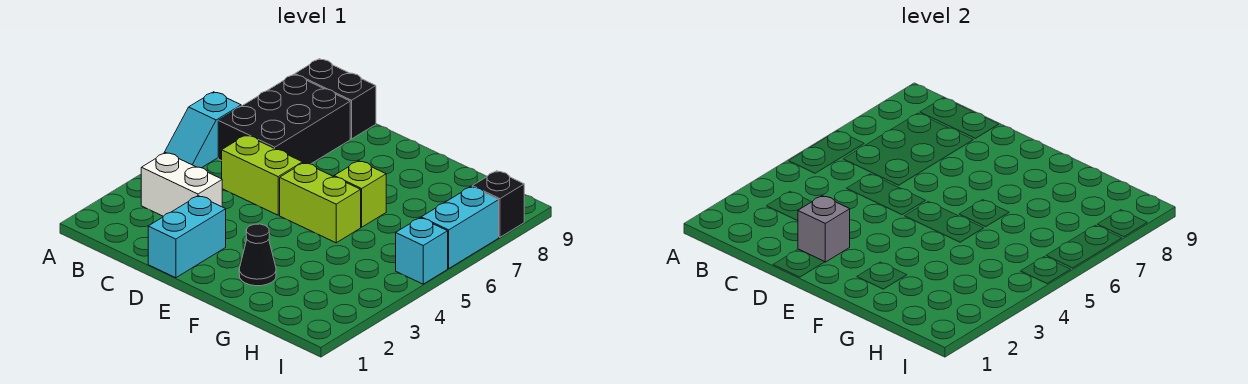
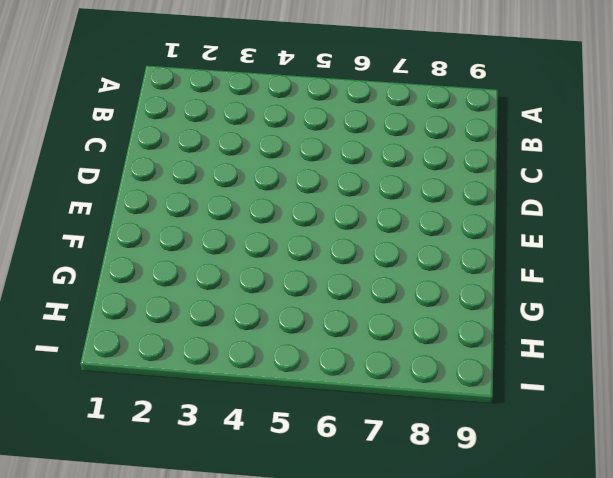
none -> cyan 1x2 slope [164,92,241,168]
none -> white 1x2 brick [141,153,222,216]
none -> black 2x3 brick [218,74,350,164]

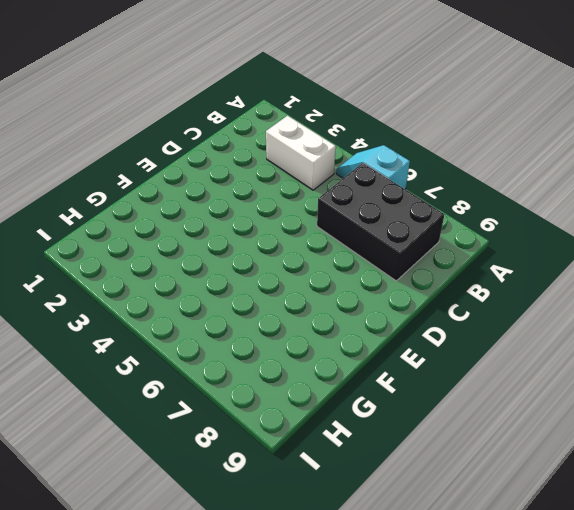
white 1x2 brick [266,116,336,190] -> white 1x2 brick turned to [141,153,222,216]
none -> black 1x2 brick [295,59,376,139]
none -> lime 1x2 brick [222,135,303,215]
none -> cyan 1x2 brick [148,196,226,278]

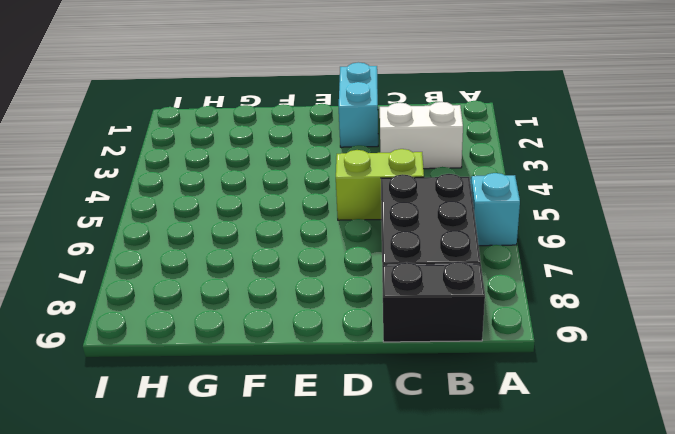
none -> lime 1x2 brick [280,163,361,243]
none -> black 1x1 cone [239,224,276,286]
none -> lime 1x1 brick [334,161,386,227]

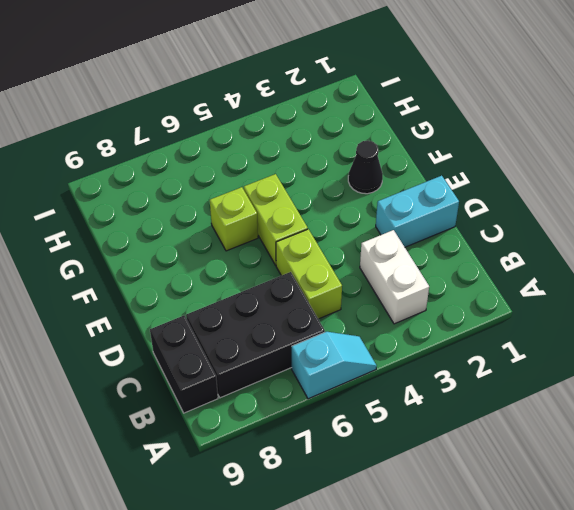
none -> cyan 1x1 brick [396,218,448,284]
none -> cyan 1x2 brick [421,187,499,268]
none -> black 1x1 brick [472,171,524,237]

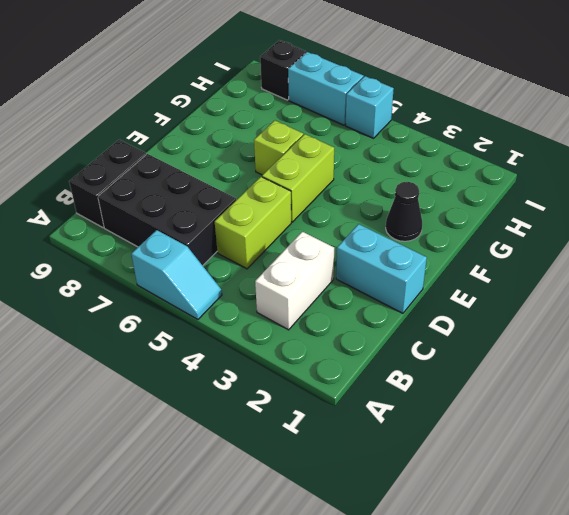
none -> grey 1x1 brick [798,196,850,262]

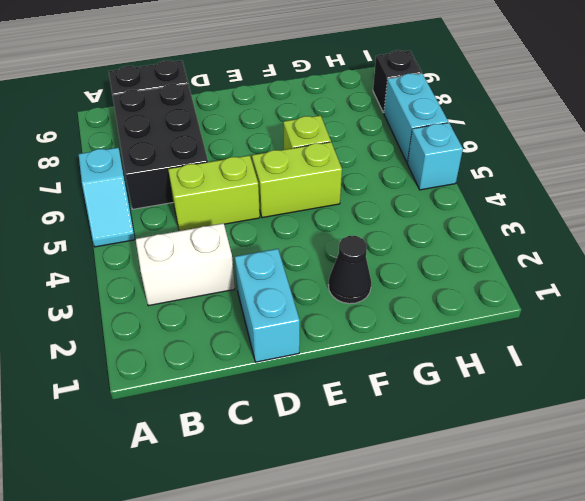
none -> grey 1x1 brick [798,196,850,262]

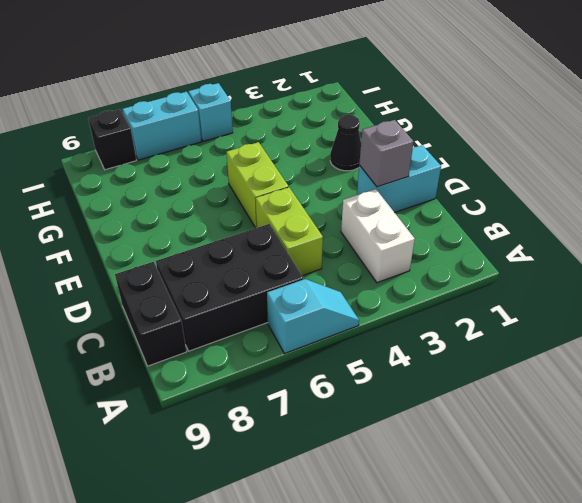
none -> lime 1x1 brick [334,161,386,227]

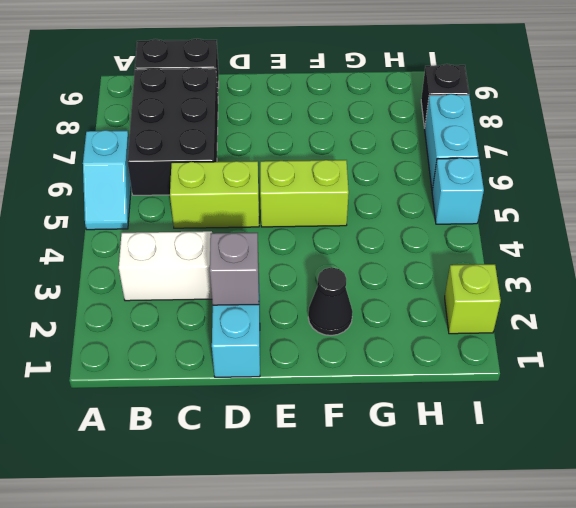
lime 1x1 brick [445,264,501,334] -> lime 1x1 brick moved to [334,161,386,227]

